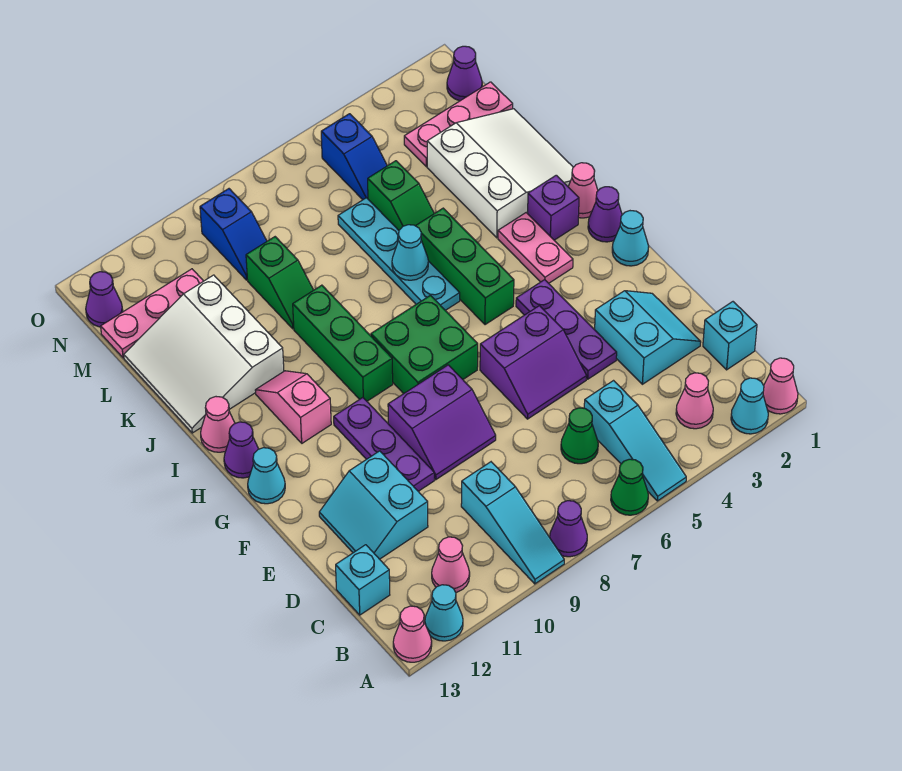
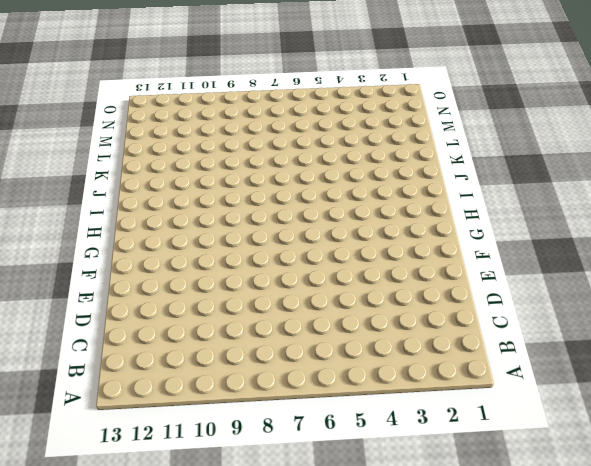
none -> pink 1x1 cone [763,358,798,414]
none -> cyan 1x1 cone [731,378,768,434]
none -> cyan 1x3 slope [584,381,686,501]
none -> green 1x1 cone [611,459,648,515]

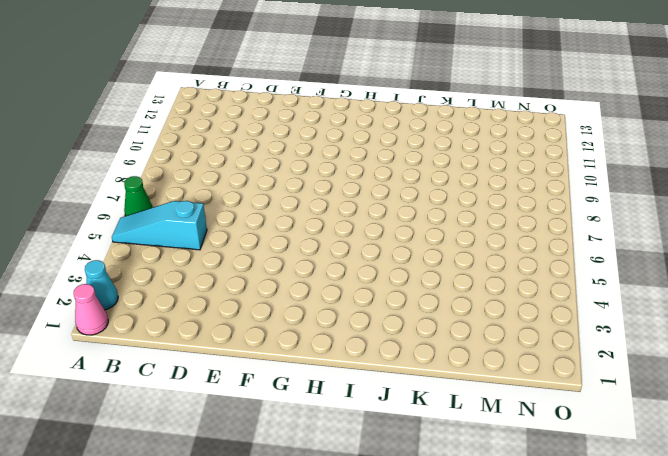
none -> purple 1x1 cone [550,501,587,557]
none -> cyan 1x3 slope [461,462,564,584]
none -> cyan 1x1 cone [425,585,463,641]
none -> pink 1x1 cone [393,606,432,662]

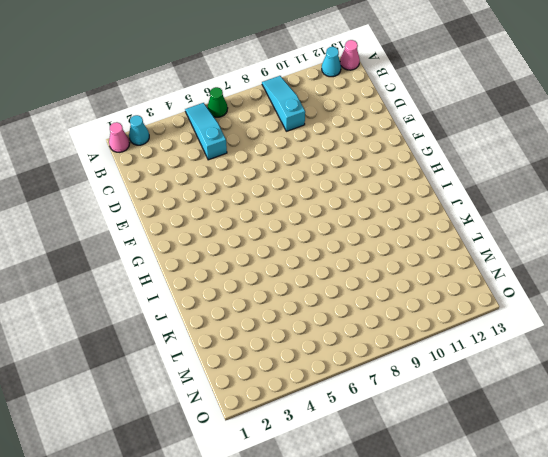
none -> purple 1x1 cone [550,501,587,557]
none -> pink 1x1 cone [676,373,713,429]
none -> pink 1x1 cone [432,537,470,592]
none -> cyan 1x1 brick [703,302,757,370]

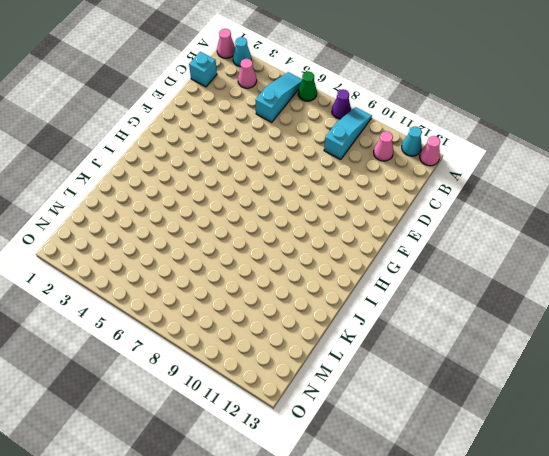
none -> green 1x1 cone [561,408,598,464]
none -> cyan 1x1 brick [336,545,390,615]
none -> cyan 2x2 slope [595,291,701,384]
none -> cyan 2x2 slope [319,451,428,559]

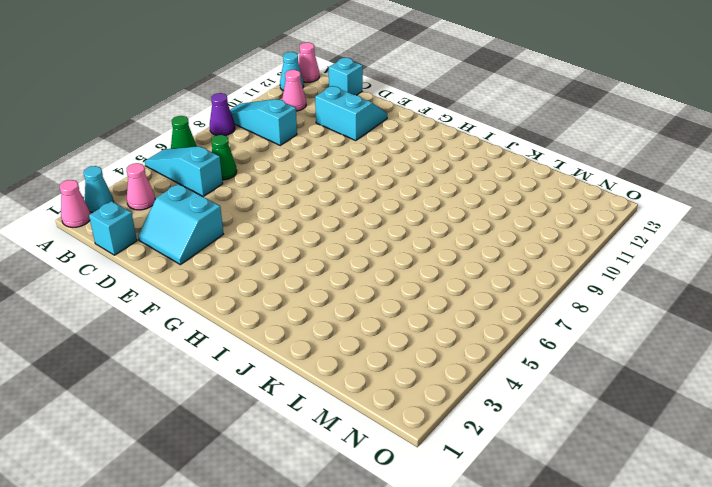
none -> purple 1x3 plate [516,280,617,379]
none -> purple 2x2 slope [480,306,587,419]
none -> purple 2x2 slope [388,365,496,480]
none -> purple 1x3 plate [334,398,434,491]

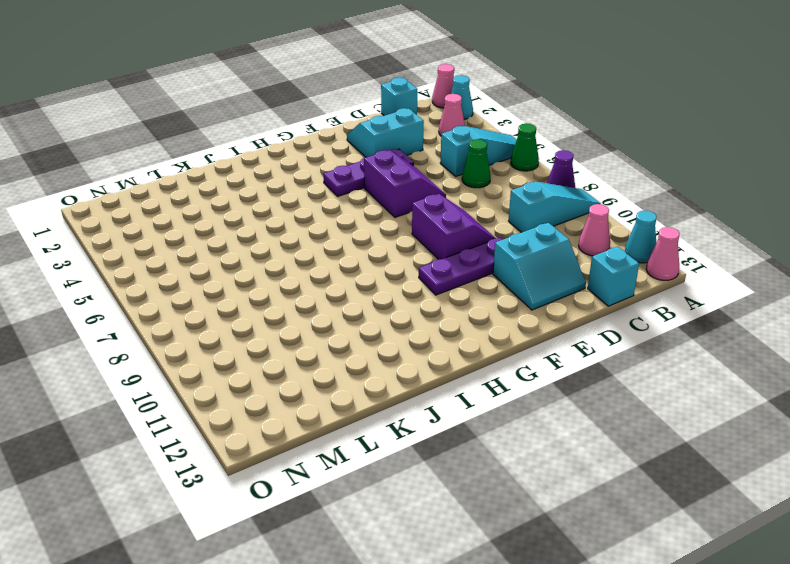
none -> cyan 1x1 cone [612,211,649,266]
none -> green 2x2 brick [371,295,478,394]
none -> cyan 1x1 cone [248,448,285,504]
none -> purple 1x1 cone [588,187,622,242]

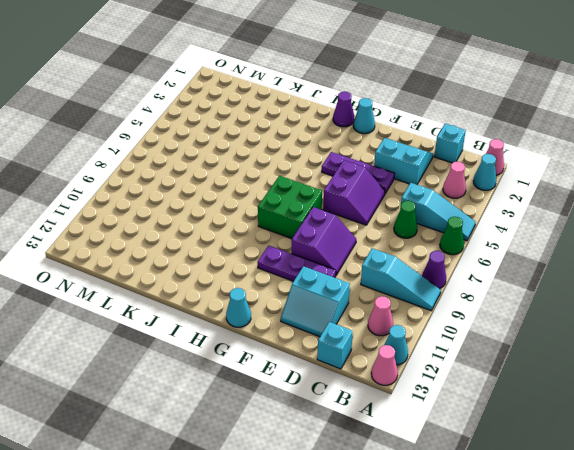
none -> pink 1x2 plate [498,213,573,283]
none -> green 1x3 brick [416,208,514,325]
none -> green 1x3 brick [293,285,393,401]
none -> pink 1x2 slope [255,371,331,443]

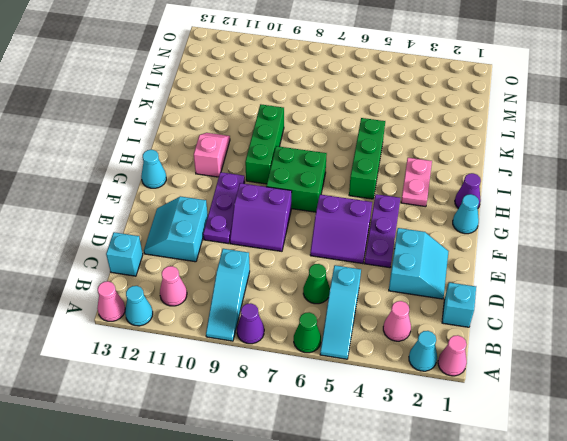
none -> purple 1x1 cone [224,422,258,478]
none -> pink 1x1 cone [568,163,598,218]
none -> purple 1x1 brick [528,175,579,240]
none -> cyan 1x4 plate [338,198,460,310]

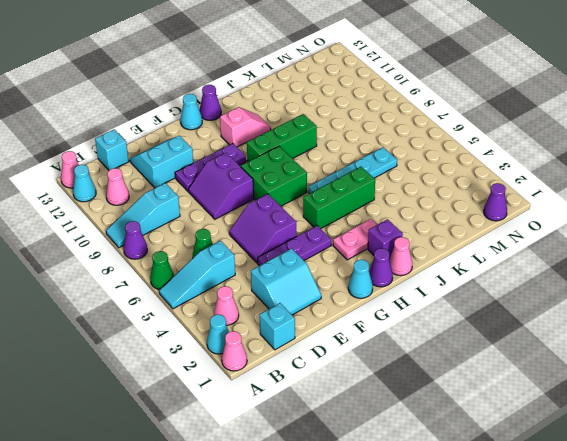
none -> pink 1x1 cone [201,397,235,452]
none -> white 3x3 slope [427,109,573,238]
none -> white 3x3 slope [124,275,284,433]
none -> green 1x2 slope [368,161,434,230]

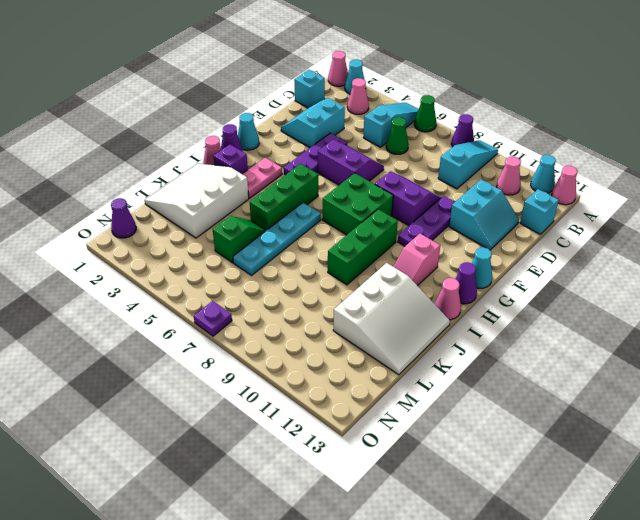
purple 1x1 plate [194,301,232,336] -> none
none -> green 1x2 slope [246,237,313,329]
none -> pink 1x3 plate [404,82,513,167]
none -> blue 1x2 slope [321,114,387,200]
none -> blue 1x2 slope [200,189,267,280]

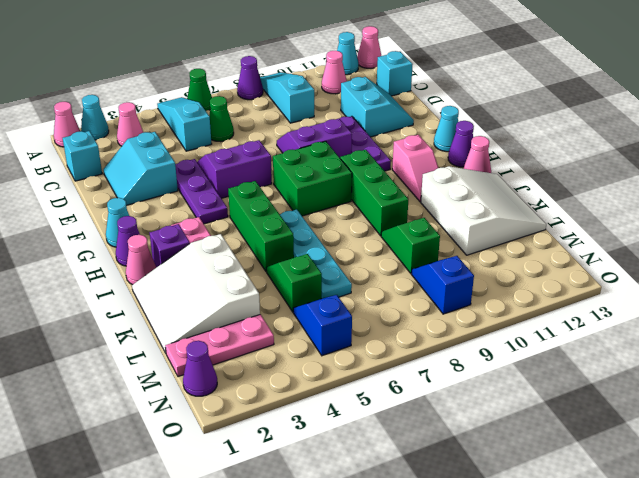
none -> pink 1x3 plate [101,269,203,358]
none -> purple 1x1 cone [86,272,123,327]
none -> cyan 1x1 cone [392,225,428,280]

